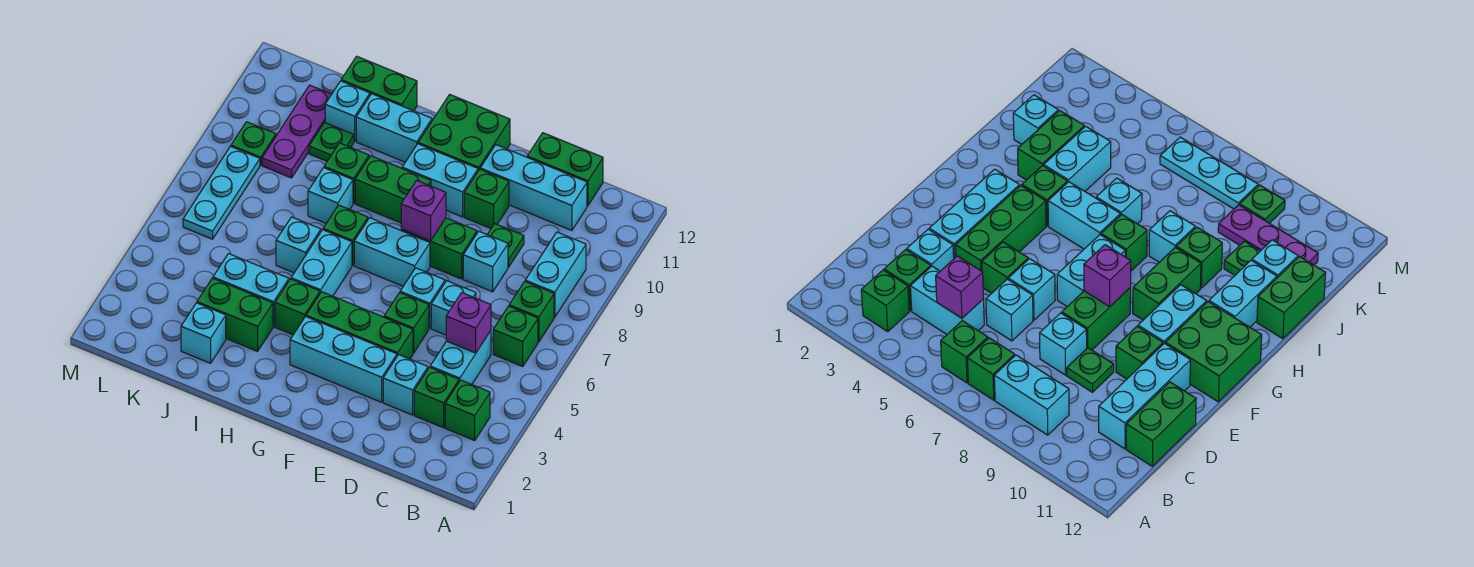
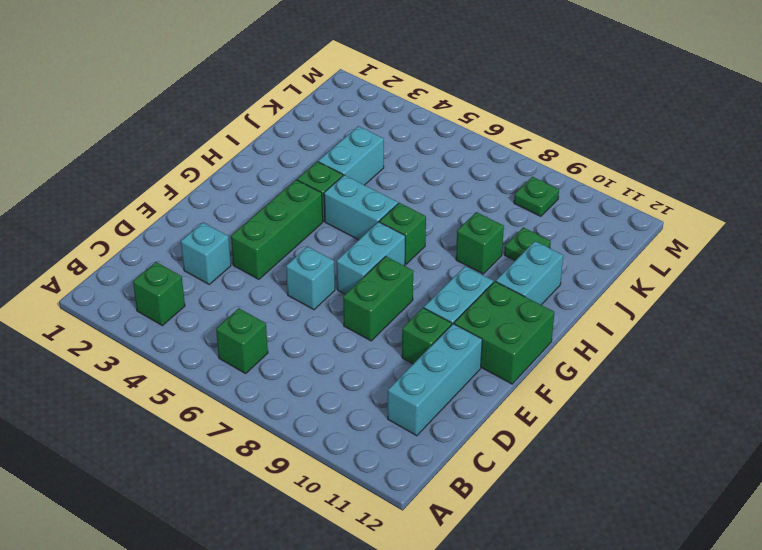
none -> green 1x1 brick [509,282,554,342]
none -> cyan 1x2 brick [525,232,586,317]
none -> green 1x1 brick [414,367,459,428]
none -> cyan 1x2 brick [430,331,491,384]

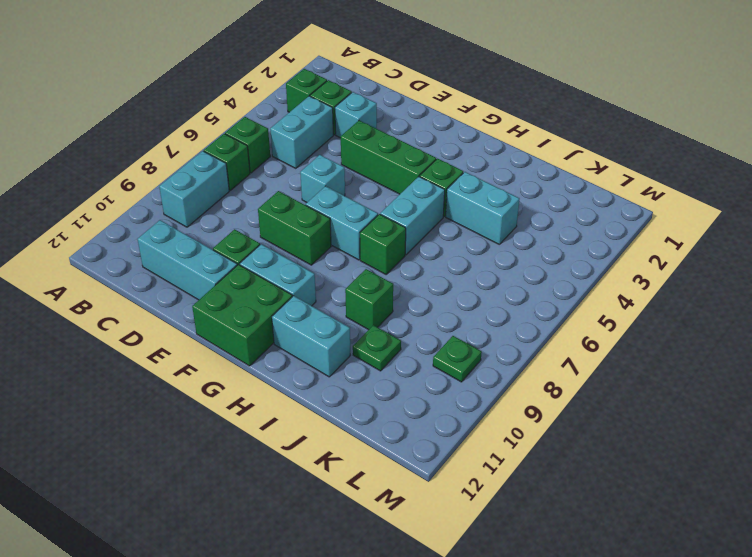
none -> green 1x2 brick [527,133,603,206]
none -> cyan 1x1 brick [431,281,476,335]
none -> cyan 1x1 brick [463,231,508,292]
none -> green 1x1 plate [487,224,524,267]

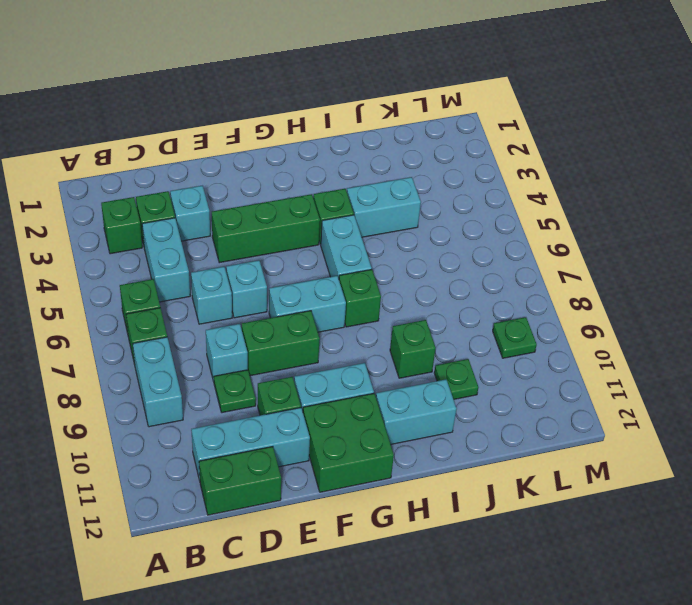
none -> cyan 1x3 brick [290,316,397,402]
none -> green 1x1 brick [384,293,429,353]
none -> green 1x2 brick [355,156,431,223]
none -> green 1x2 brick [197,278,273,351]

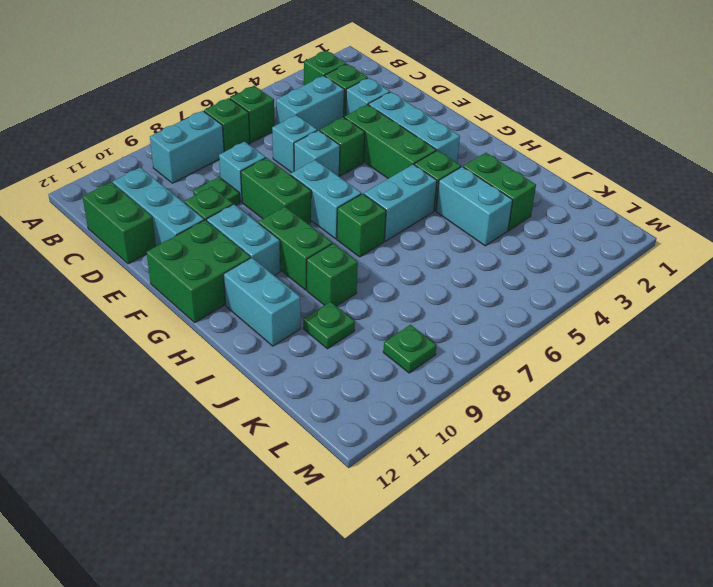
none -> cyan 1x1 brick [276,217,321,273]
none -> cyan 1x1 brick [308,168,353,223]
none -> green 1x2 brick [341,56,417,111]
none -> cyan 1x1 brick [181,303,226,363]

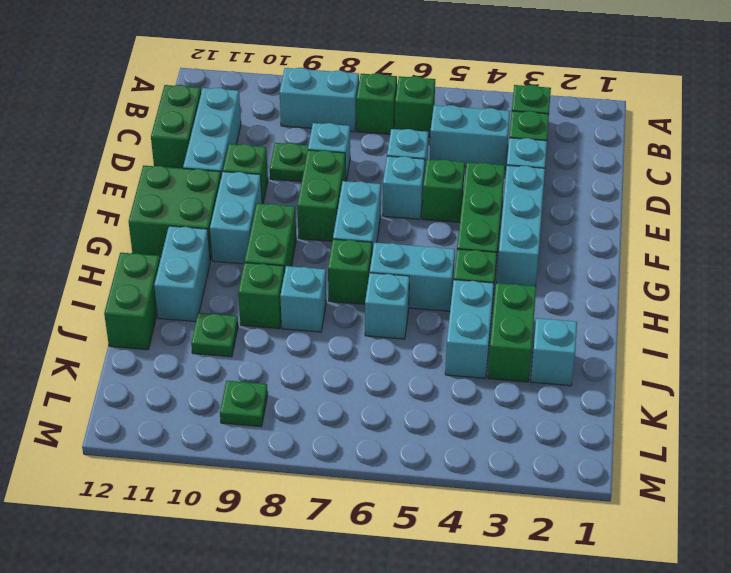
none -> cyan 1x1 brick [325,81,370,141]
none -> purple 1x3 plate [262,85,332,178]
none -> cyan 1x3 plate [183,146,260,239]
none -> purple 1x1 brick [446,293,491,353]

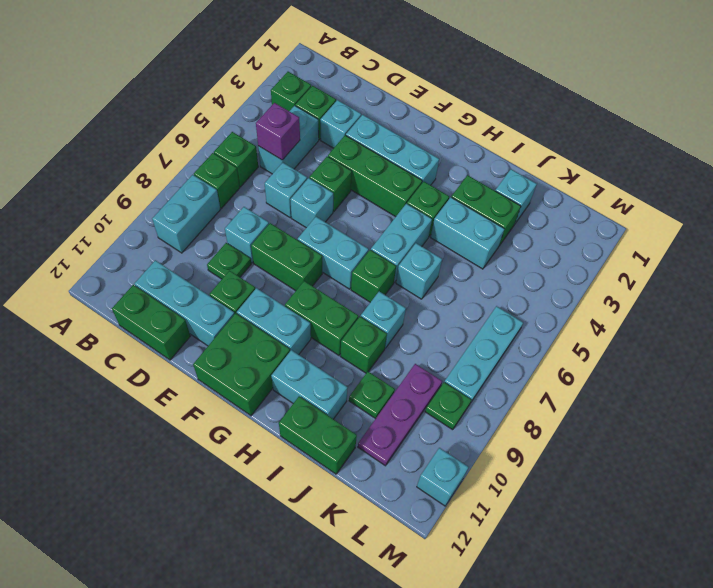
cyan 1x1 brick [417,448,469,506] -> cyan 1x1 brick moved to [325,81,370,141]
none -> purple 1x1 brick [401,180,446,241]

